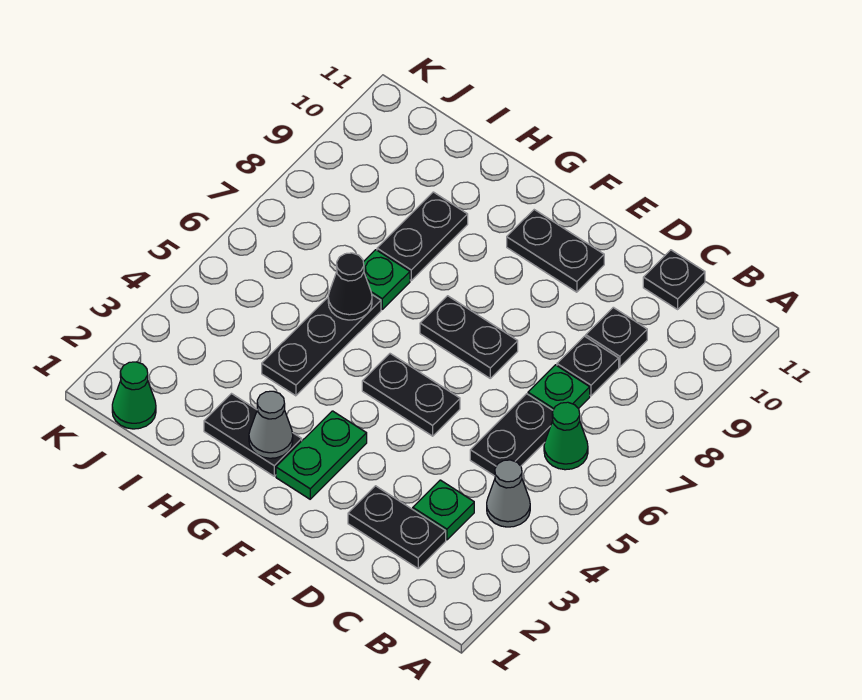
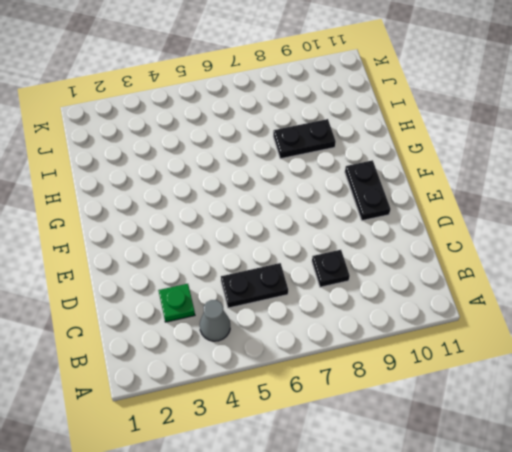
none -> green 1x1 cone [544,402,588,470]
none -> black 1x2 plate [348,486,446,568]
none -> green 1x1 plate [528,365,590,410]

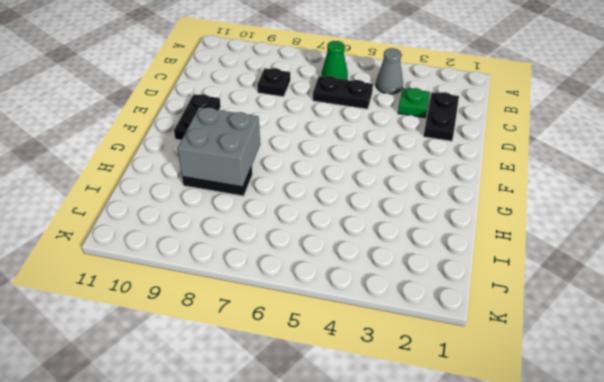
grey 2x2 brick [177,107,260,187] -> none
none -> green 1x1 plate [528,365,590,410]
none -> black 1x1 plate [586,307,647,367]
none -> black 1x1 plate [643,250,705,309]

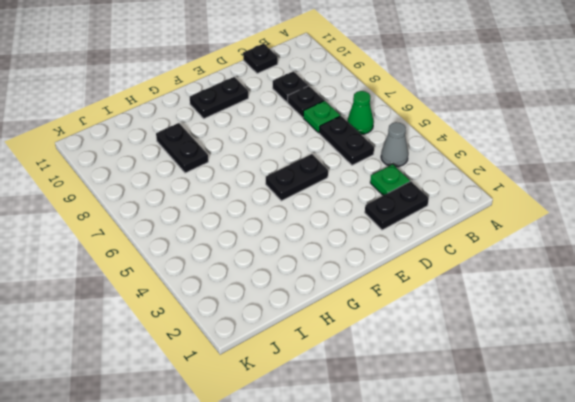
none -> black 1x2 plate [420,296,518,378]
none -> green 1x2 plate [276,411,367,499]
none -> black 1x2 plate [204,394,302,476]

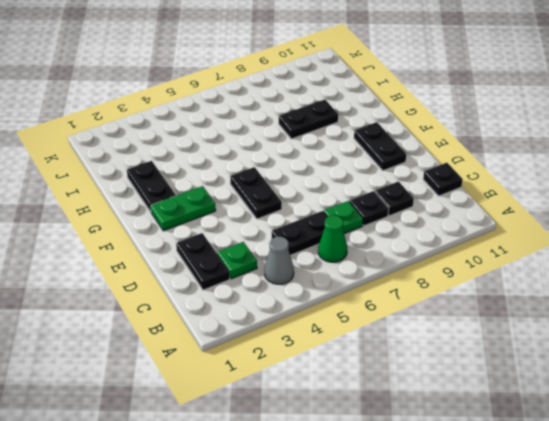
none -> black 1x2 plate [420,296,518,378]
none -> black 1x3 plate [262,295,381,396]
none -> green 1x1 plate [363,250,410,309]

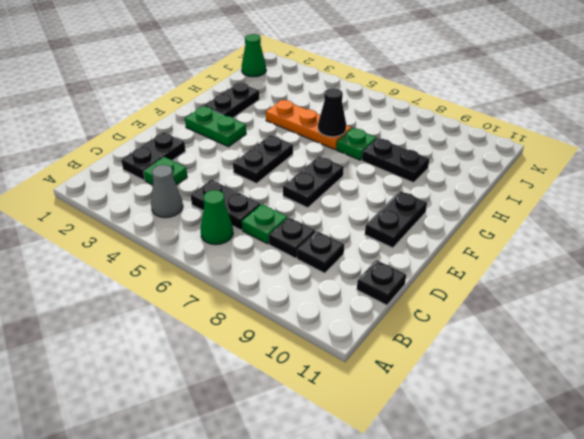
orange 1x3 plate [266,100,351,150] -> black 1x3 plate [262,295,381,396]
none -> grey 1x1 cone [249,391,293,458]

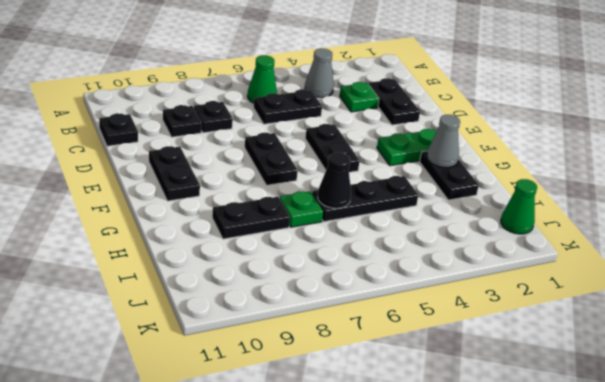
none -> green 1x1 plate [528,365,590,410]

